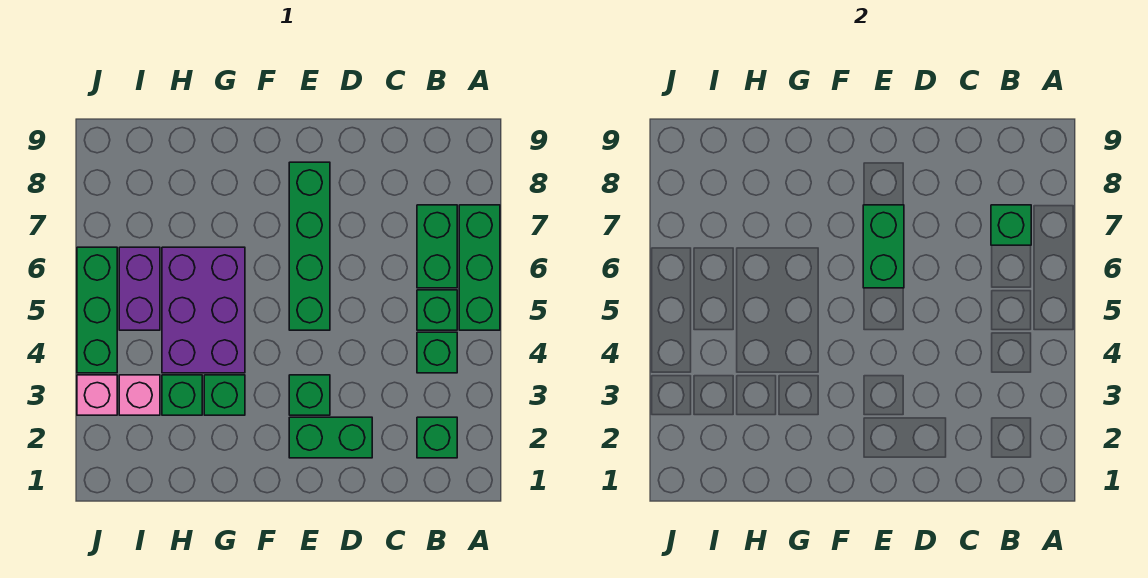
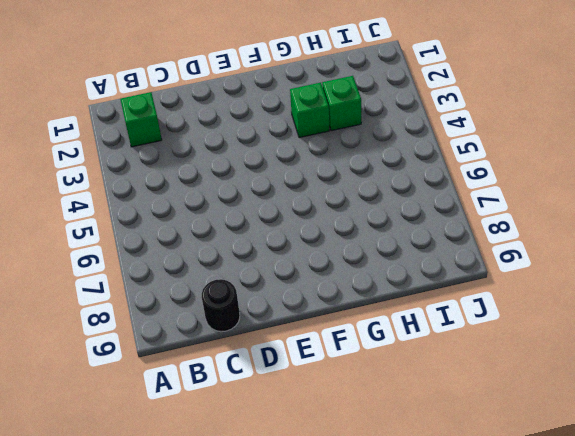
black 1x1 round brick [202,279,240,332] -> none
none -> green 1x3 brick [459,205,500,330]
none -> green 1x1 brick [417,332,457,373]
none -> green 1x1 brick [417,290,457,330]

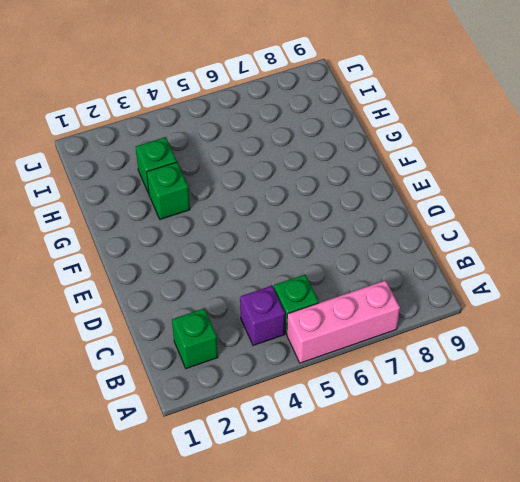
pink 1x3 brick [287,280,400,363] -> green 1x3 brick [459,205,500,330]
purple 1x1 brick [240,286,285,346] -> green 1x1 brick [417,332,457,373]
none -> green 1x2 brick [417,205,457,288]
none -> green 1x2 brick [289,417,372,458]
none -> green 1x1 brick [289,375,330,415]

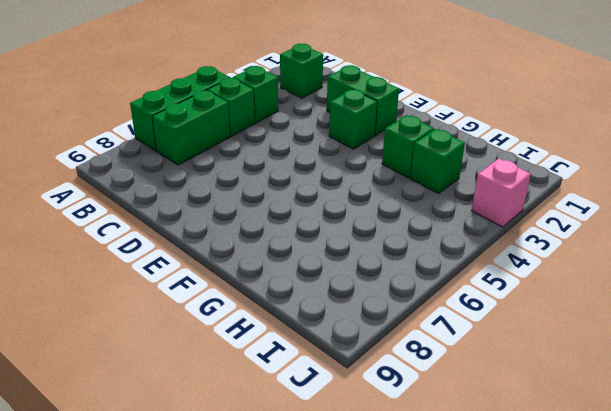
none -> green 1x4 brick [289,162,330,330]
none -> purple 2x3 brick [162,247,245,373]
none -> pink 1x1 brick [119,375,160,415]

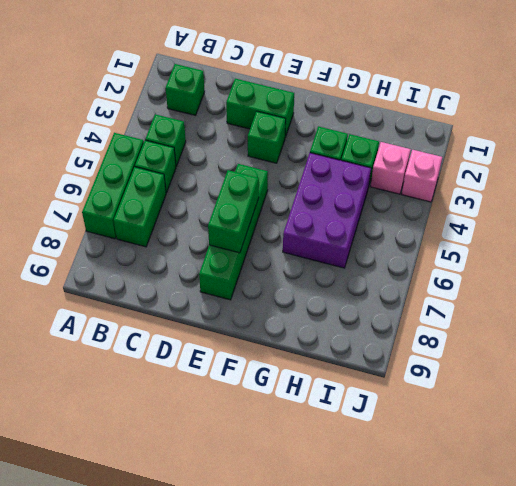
none -> purple 1x2 brick [119,247,160,330]
none -> green 1x3 brick [77,247,117,373]
none -> green 1x1 brick [991,205,1031,245]

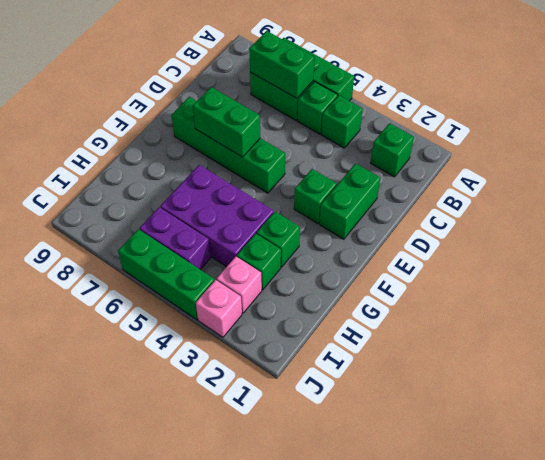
green 1x2 brick [249,31,314,98] -> green 1x1 brick [991,205,1031,245]

